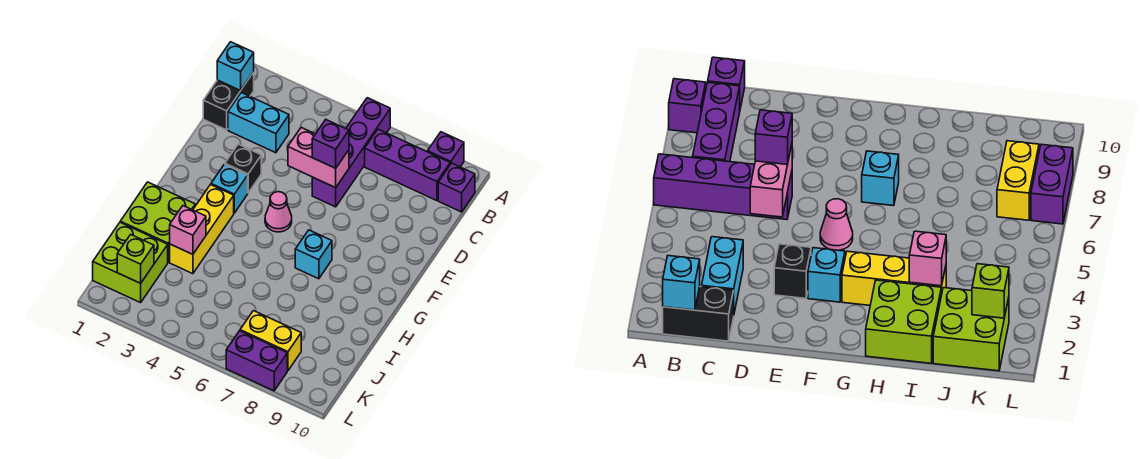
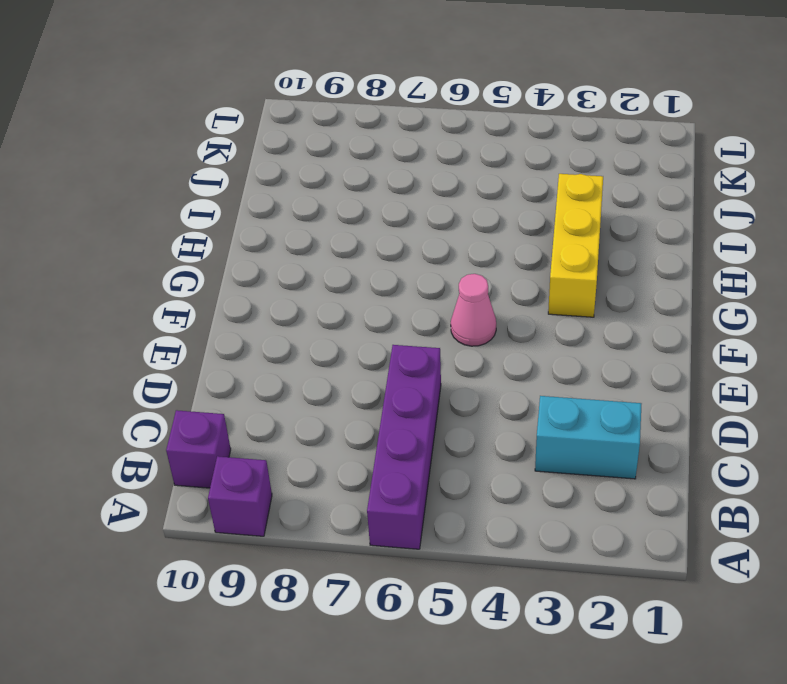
none -> black 1x2 brick [203,72,254,130]
none -> purple 1x3 brick [365,129,450,201]
none -> black 1x1 brick [225,144,261,193]

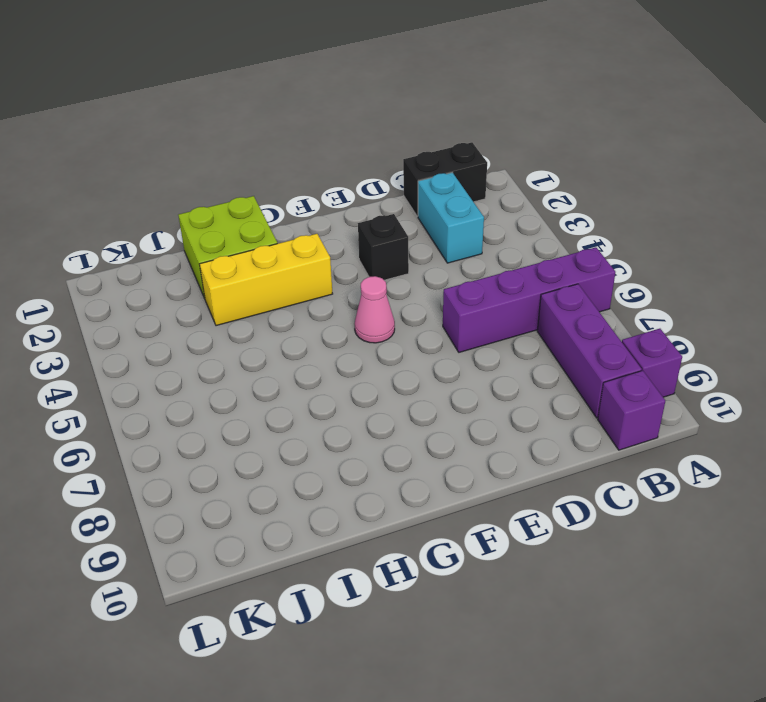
none -> cyan 1x1 brick [211,164,248,213]
none -> cyan 1x1 brick [295,230,332,279]
none -> lime 2x2 brick [93,223,168,303]

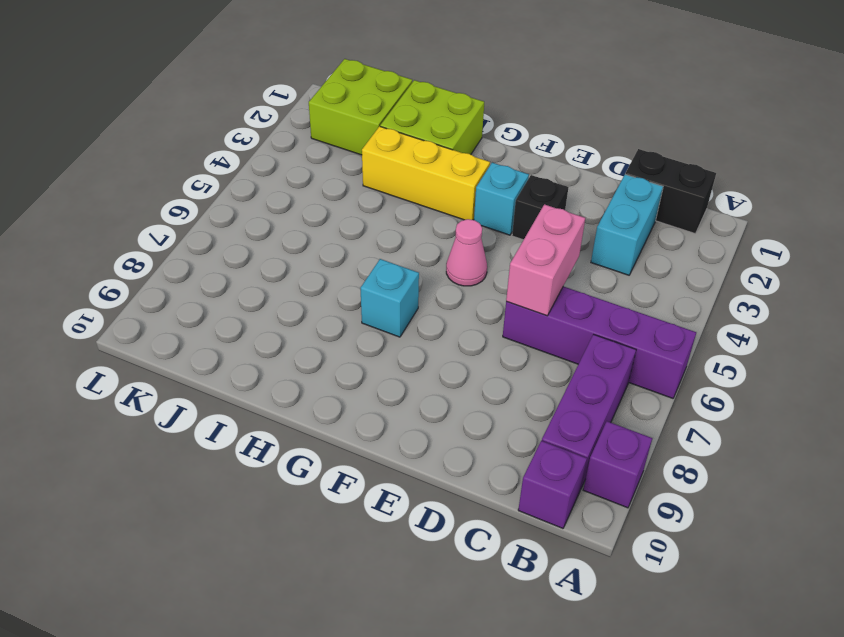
none -> yellow 1x2 brick [240,311,301,371]
none -> purple 1x2 brick [226,331,287,391]
none -> cyan 1x1 brick [217,42,254,90]

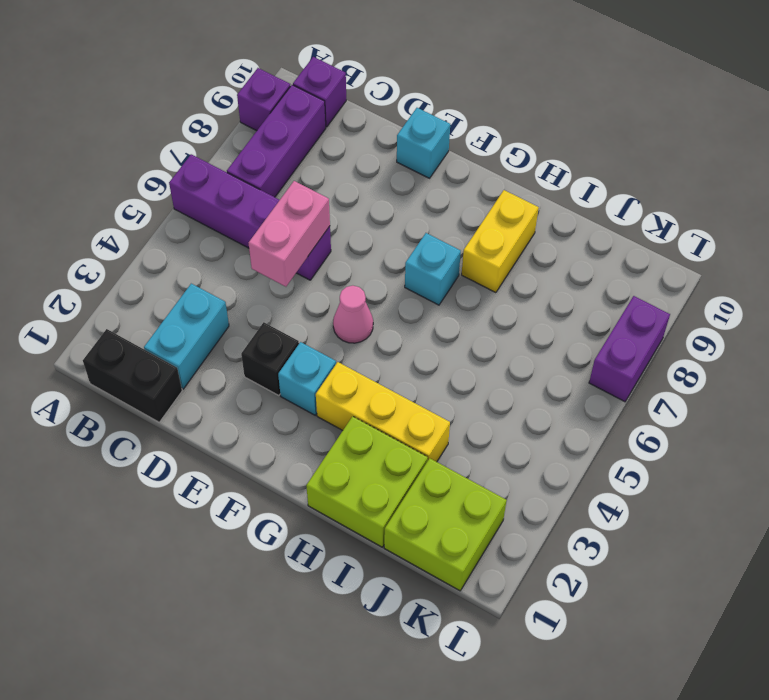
cyan 1x1 brick [397,108,450,178] -> cyan 1x1 brick moved to [217,42,254,90]
yellow 1x2 brick [462,190,539,293] -> yellow 1x2 brick moved to [240,311,301,371]
none -> pink 1x1 brick [170,206,206,254]
none -> lime 1x1 brick [117,235,154,283]
none -> purple 1x1 brick [312,120,349,168]

